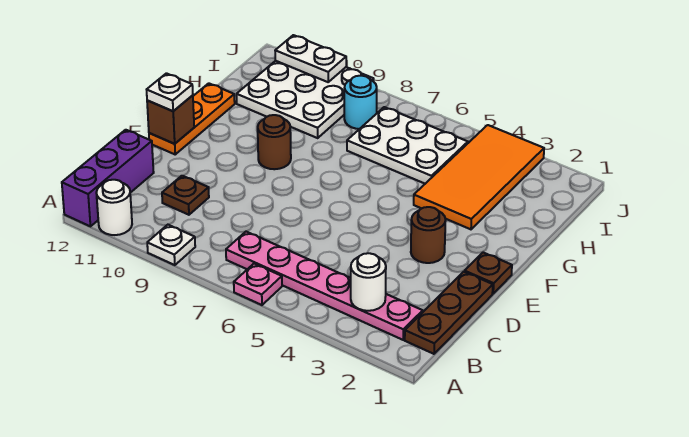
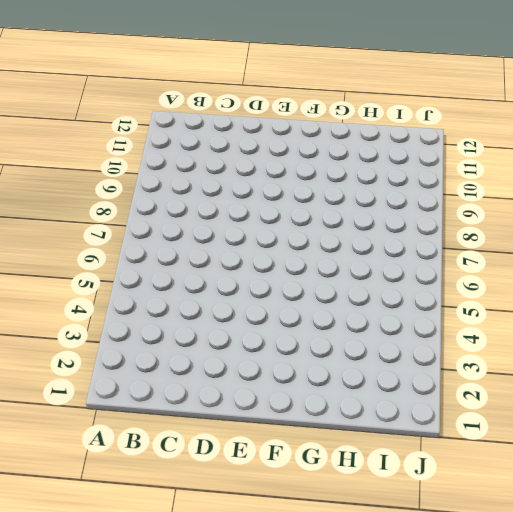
none -> pink 1x1 plate [234,264,282,305]
none -> white 1x1 plate [147,225,195,265]
none -> white 1x1 round brick [96,180,132,235]

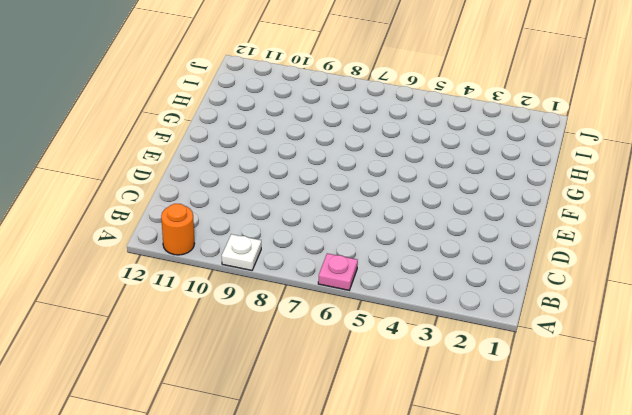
orange 1x1 round brick [161,204,195,255] -> white 1x1 round brick [96,180,132,235]
none -> purple 1x3 brick [62,130,154,226]
none -> brown 1x3 plate [405,272,493,354]
none -> pink 1x6 plate [226,231,423,340]

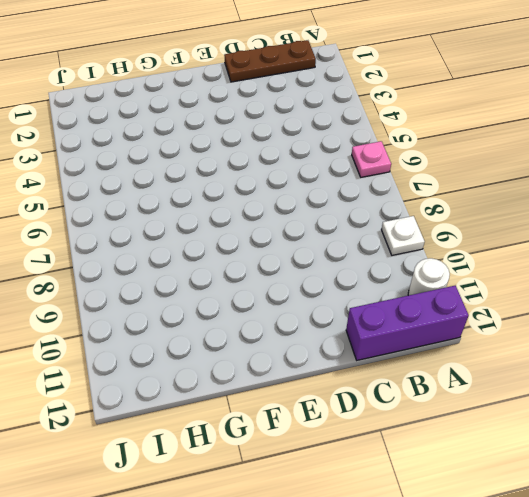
none -> pink 1x6 plate [226,231,423,340]
none -> brown 1x1 plate [162,176,209,215]
none -> brown 1x1 plate [465,253,512,294]

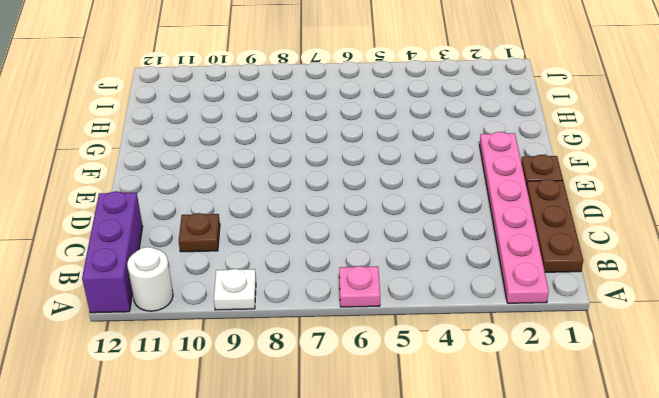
pink 1x6 plate [480,132,549,303] -> pink 1x6 plate turned to [226,231,423,340]
none -> brown 1x1 round brick [411,207,446,263]
none -> orange 1x3 plate [149,83,235,154]
none -> brown 1x1 round brick [258,115,291,169]

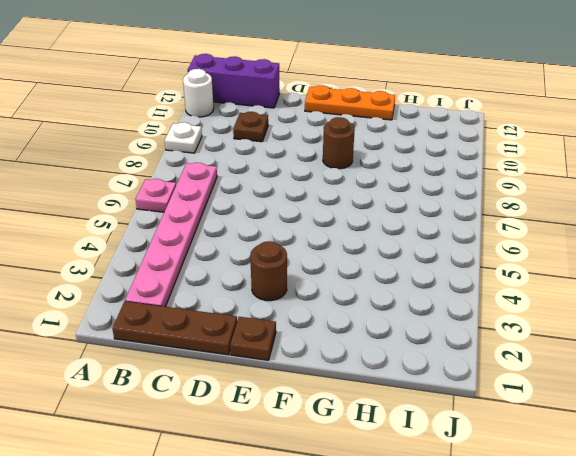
none -> orange 2x4 tile [414,125,544,229]
none -> white 2x3 plate [347,107,468,184]
none -> white 3x3 plate [237,61,374,138]

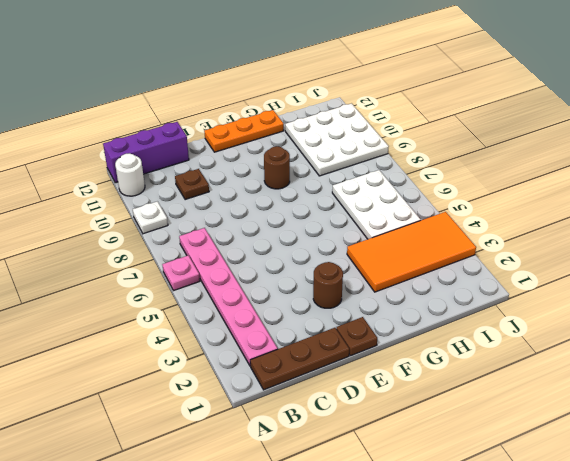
none -> cyan 1x1 round brick [344,76,377,129]
none -> white 1x1 round brick [351,253,386,311]
none -> brown 1x1 brick [147,95,194,144]

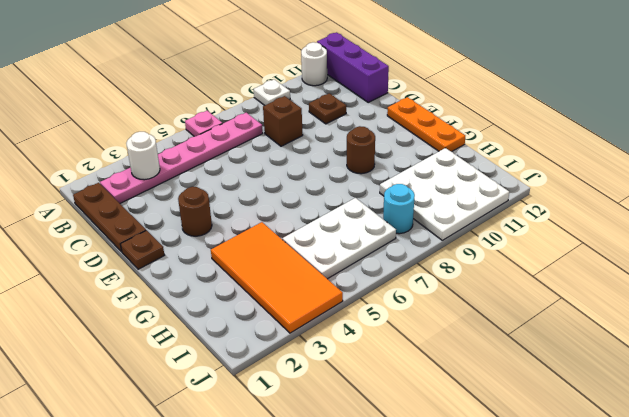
brown 1x1 brick [263,96,303,146] -> brown 1x1 brick moved to [147,95,194,144]
none -> white 1x2 plate [275,35,346,82]
none -> white 1x1 plate [147,73,193,111]

